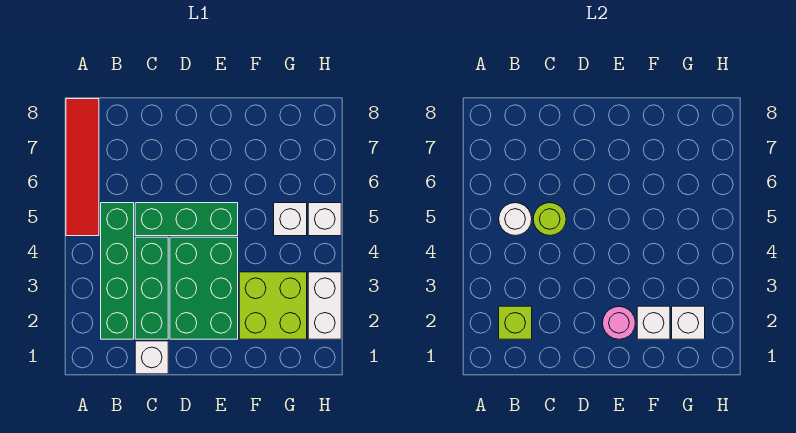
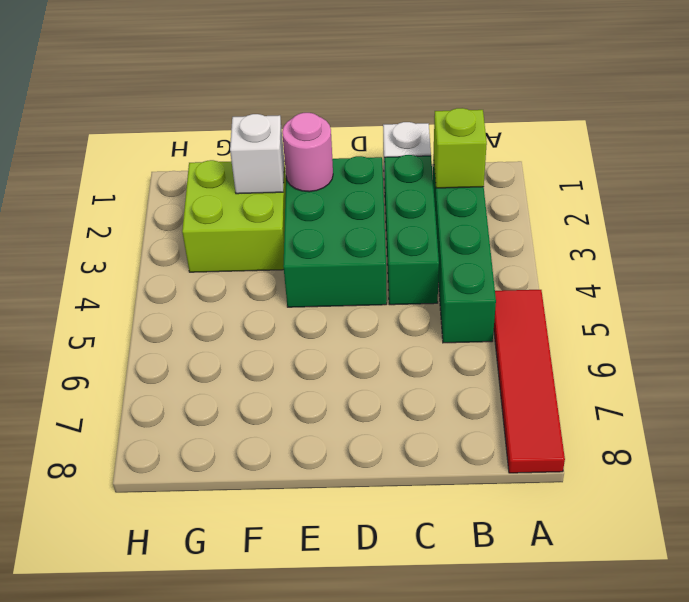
none -> green 1x3 brick [135,203,238,236]
none -> white 1x1 brick [274,203,307,236]
none -> white 1x2 brick [308,272,341,339]

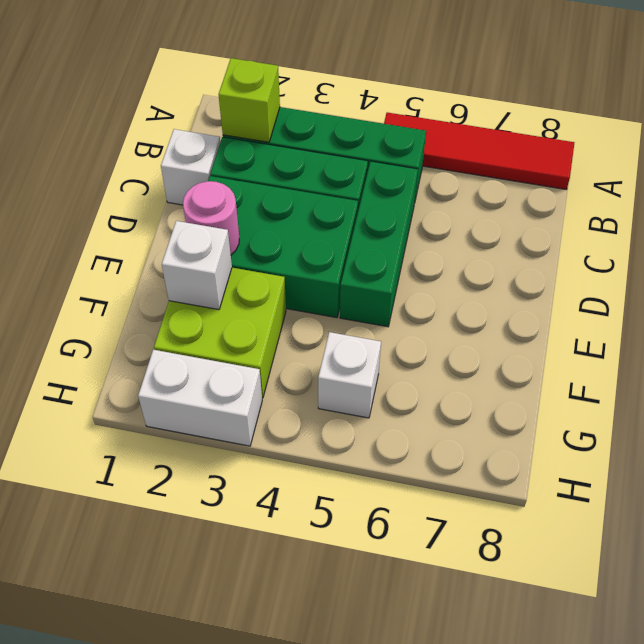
none -> white 1x1 brick [308,203,341,236]
none -> white 1x1 round brick [499,203,532,236]
none -> lime 1x1 round brick [533,203,566,236]

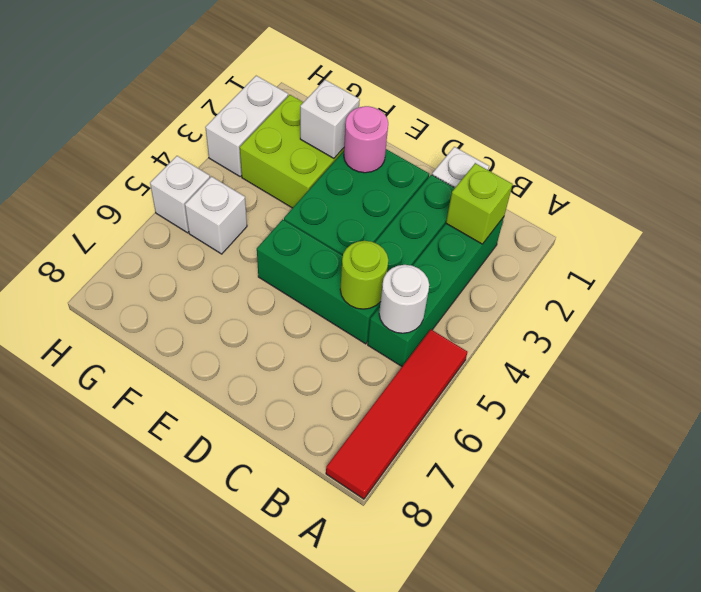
none -> white 1x1 brick [672,306,705,339]

